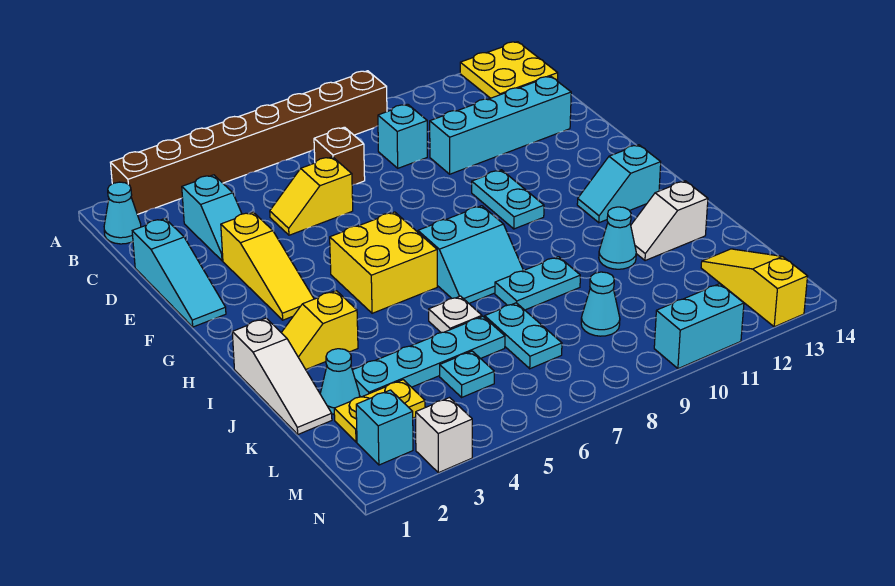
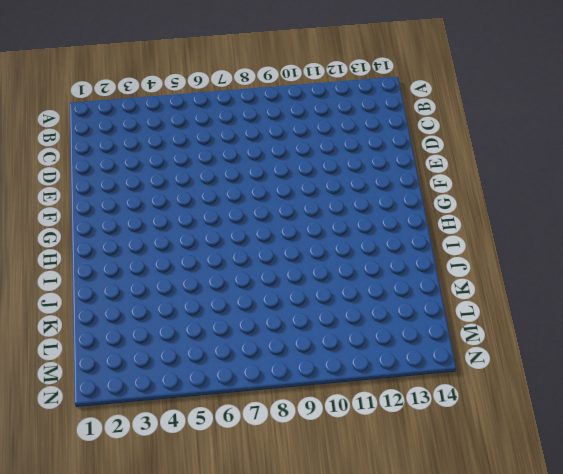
none -> brown 1x8 brick [110,71,387,214]
none -> yellow 2x2 plate [460,42,558,98]
none -> cyan 1x1 cone [104,182,141,244]
none -> cyan 1x2 slope [182,175,242,261]

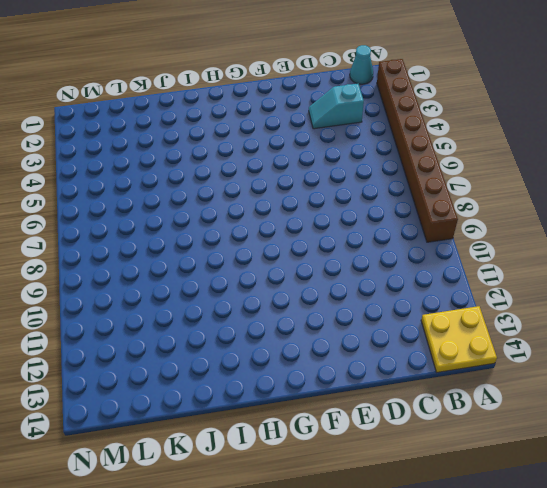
none -> brown 1x1 brick [314,127,365,185]
none -> cyan 1x1 brick [378,104,427,168]
none -> cyan 1x3 slope [132,218,226,327]
none -> yellow 1x2 slope [270,157,353,235]

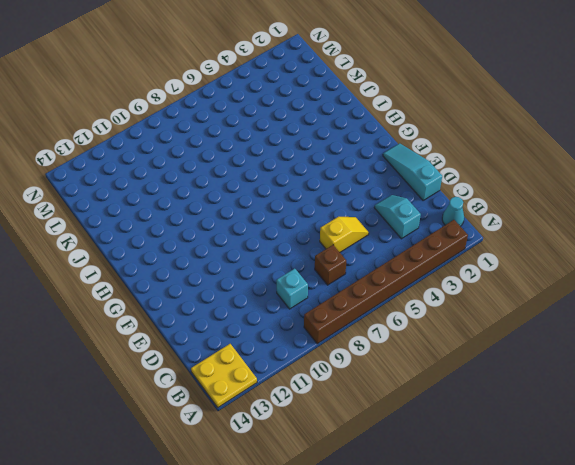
none -> cyan 1x4 brick [430,76,571,174]
none -> yellow 1x3 slope [221,212,314,320]
none -> cyan 1x2 plate [472,170,544,229]
none -> yellow 2x2 brick [330,212,437,313]

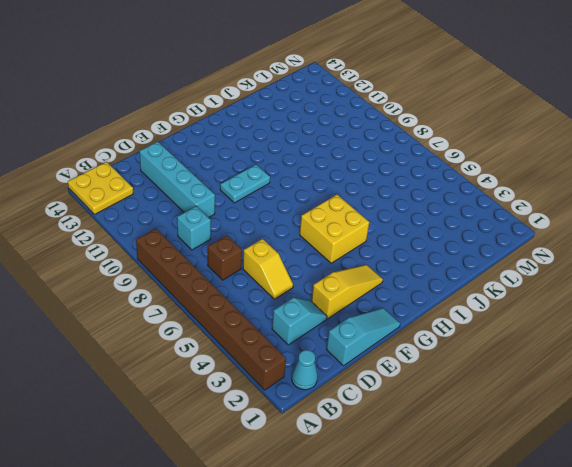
none -> cyan 2x2 slope [418,206,523,303]
none -> cyan 1x2 slope [577,145,661,223]
none -> white 1x3 slope [232,318,332,434]
none -> yellow 1x2 slope [281,291,358,369]

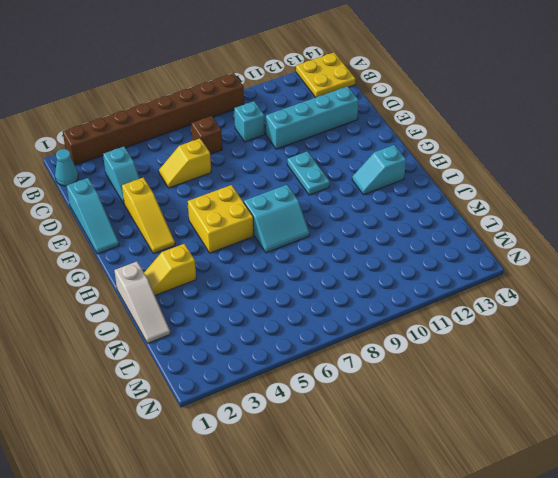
none -> white 1x1 plate [429,296,482,333]
none -> cyan 1x2 plate [495,257,580,310]
none -> cyan 1x1 cone [599,207,636,269]
none -> white 1x2 slope [631,181,708,261]

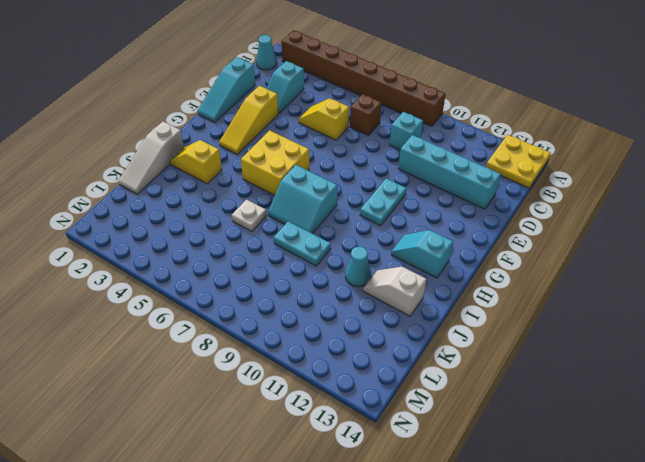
none -> cyan 1x1 cone [320,349,360,414]
none -> cyan 1x4 plate [353,317,505,397]
none -> cyan 1x2 plate [485,303,562,369]
none -> yellow 1x2 plate [334,380,425,442]

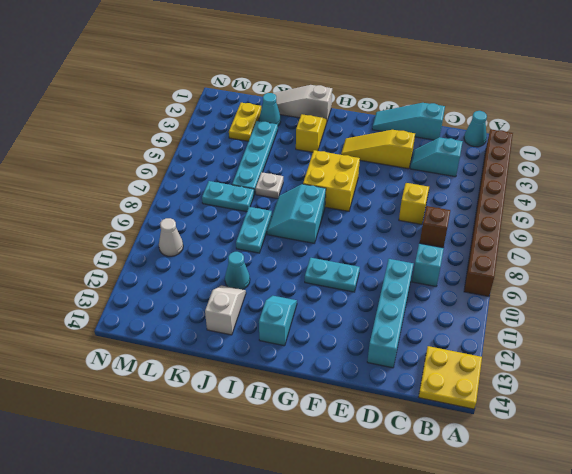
white 1x1 cone [159,218,183,256] -> none
none -> cyan 1x1 plate [440,351,494,397]
none -> cyan 1x1 cone [581,272,620,336]
none -> yellow 1x3 slope [701,249,808,327]
none -> cyan 1x1 brick [356,390,413,465]

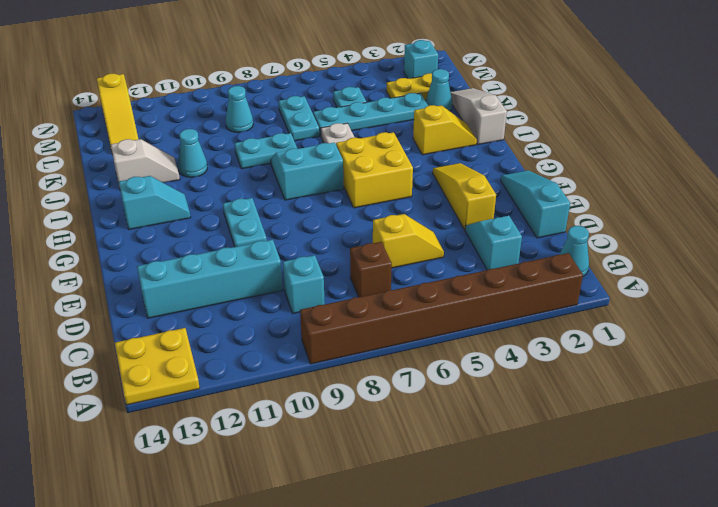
none -> white 1x1 brick [416,398,472,473]
none -> cyan 1x2 brick [654,284,744,369]

